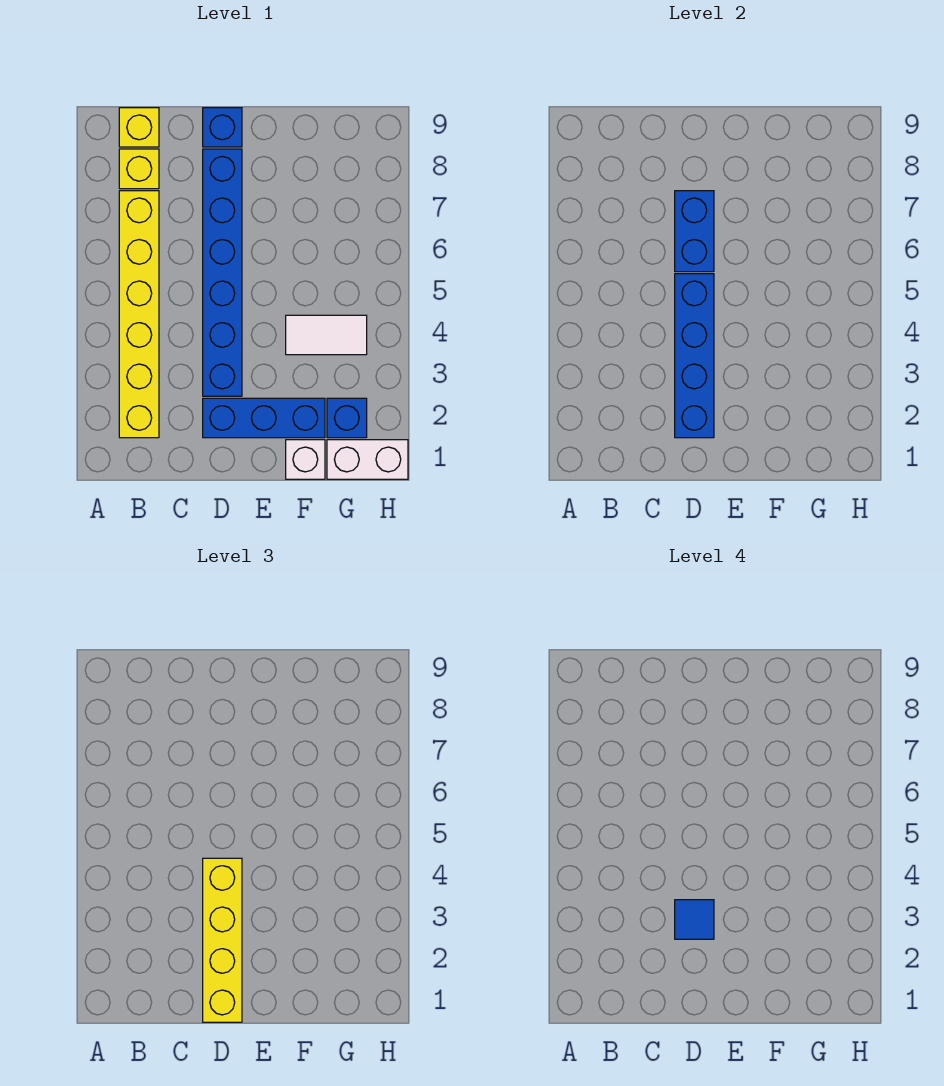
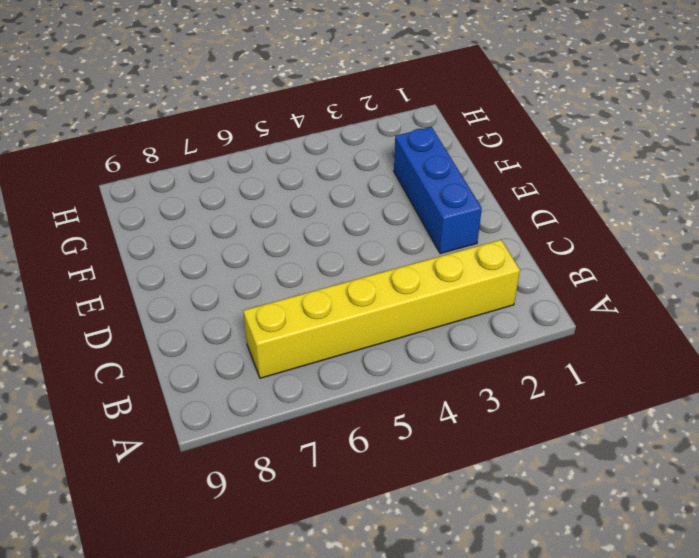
none -> yellow 1x1 brick [119,149,159,189]
none -> yellow 1x1 brick [119,108,159,147]
none -> blue 1x6 brick [203,149,242,396]

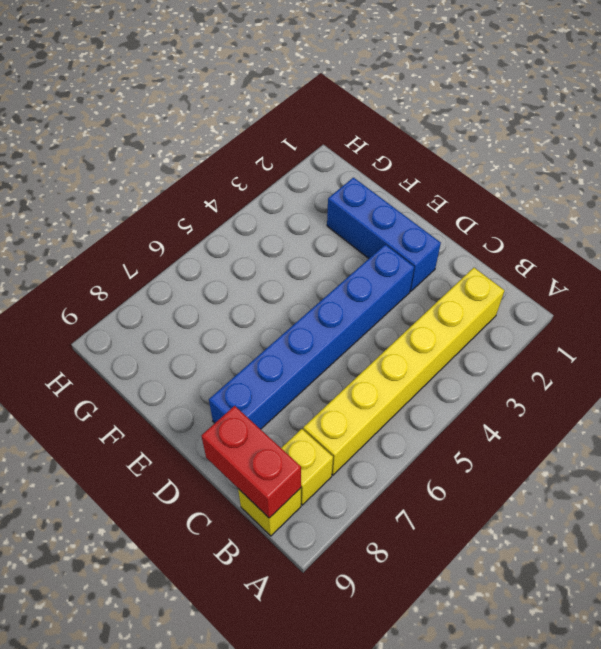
red 1x2 brick [201,406,301,518] -> none
none -> blue 1x1 brick [203,108,242,147]
none -> white 1x1 brick [286,440,325,479]
none -> white 1x2 tile [286,315,367,355]

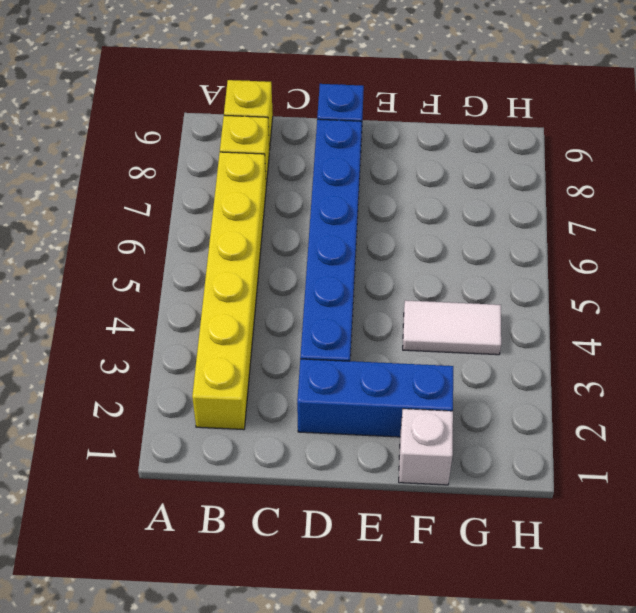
none -> white 1x2 brick [327,440,408,479]
none -> blue 1x1 brick [327,398,367,438]
none -> blue 1x4 brick [675,274,714,438]

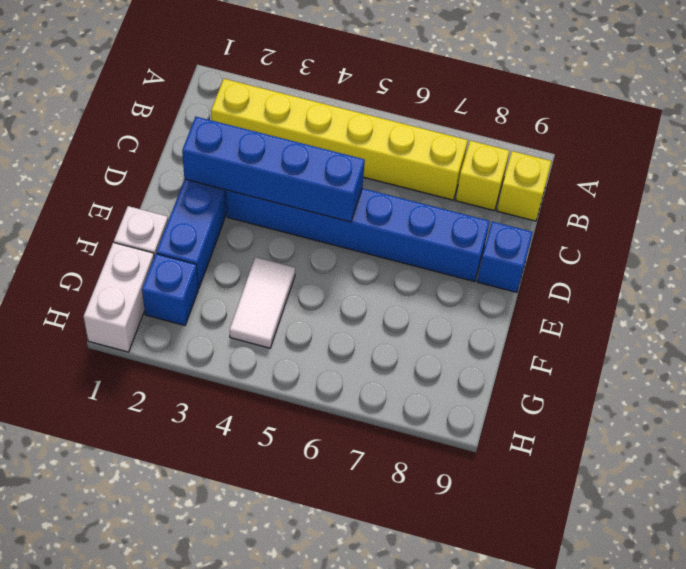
none -> blue 1x2 brick [675,191,714,272]
none -> yellow 1x4 brick [203,858,242,1022]
none -> blue 1x1 tile [675,900,714,939]

